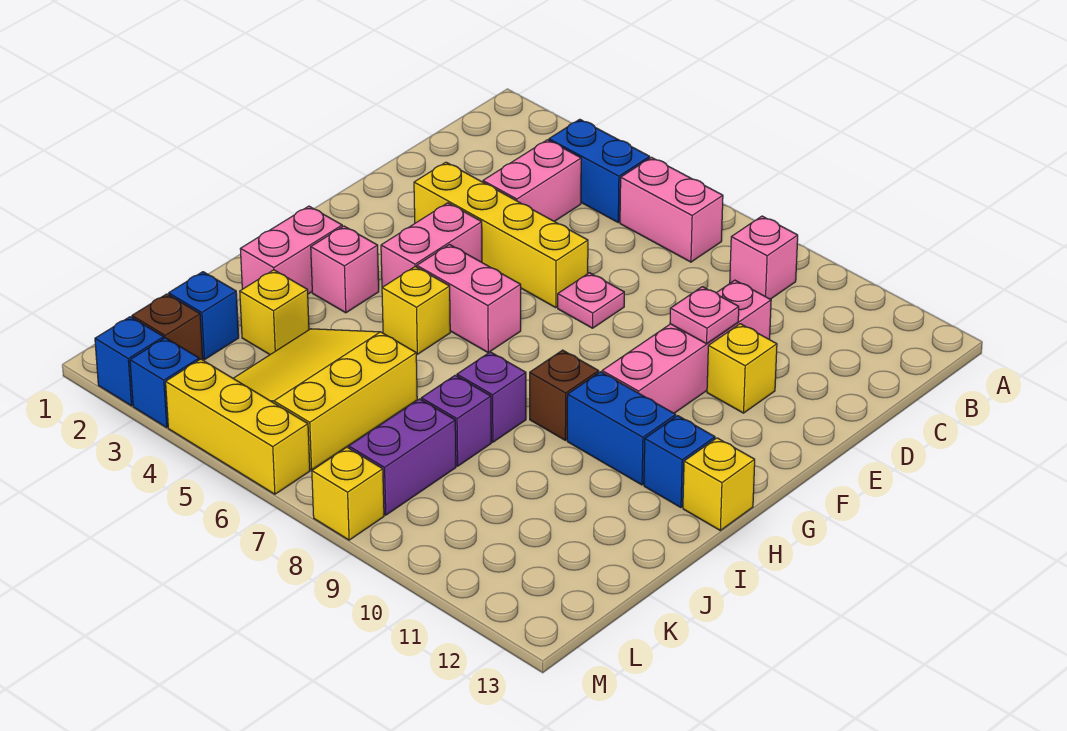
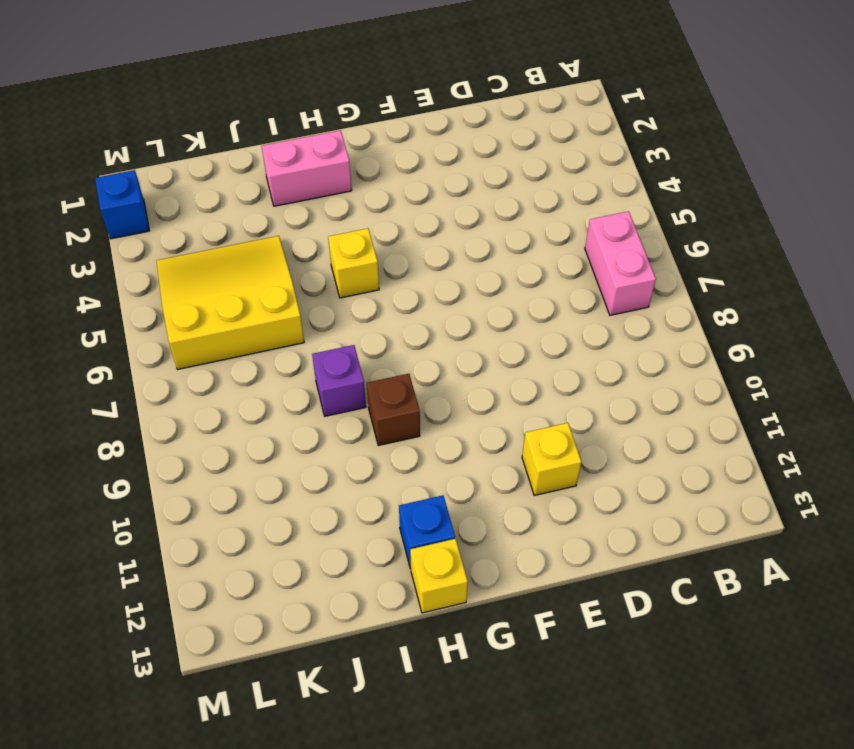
none -> blue 1x2 brick [549,119,650,222]
none -> pink 1x1 brick [730,216,798,299]
none -> pink 1x2 brick [483,140,581,221]

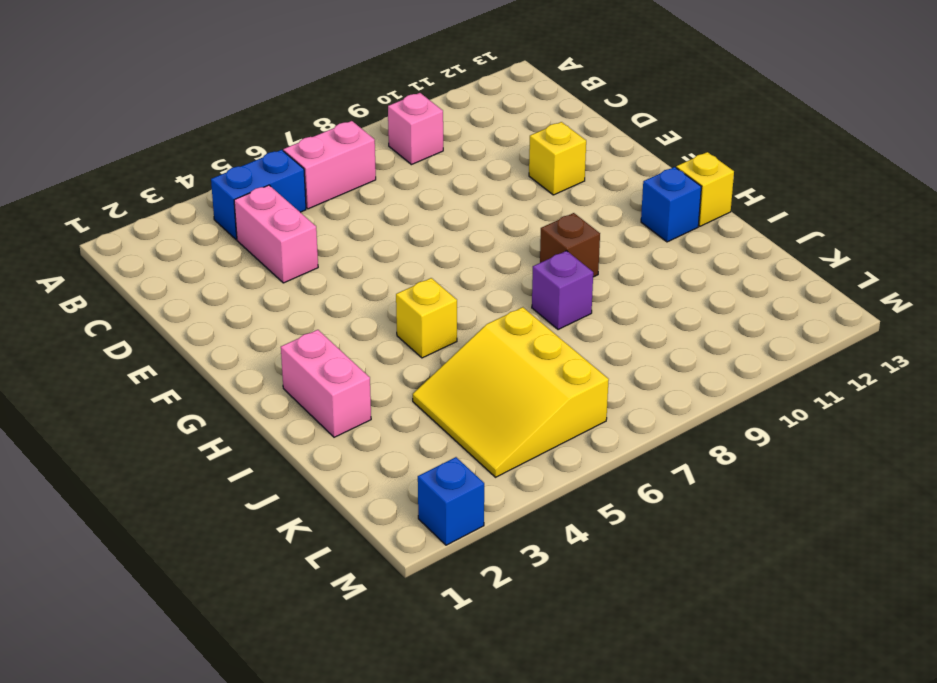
none -> pink 1x4 brick [602,280,771,413]
none -> yellow 1x4 brick [414,162,588,308]
none -> pink 1x1 plate [558,273,624,328]

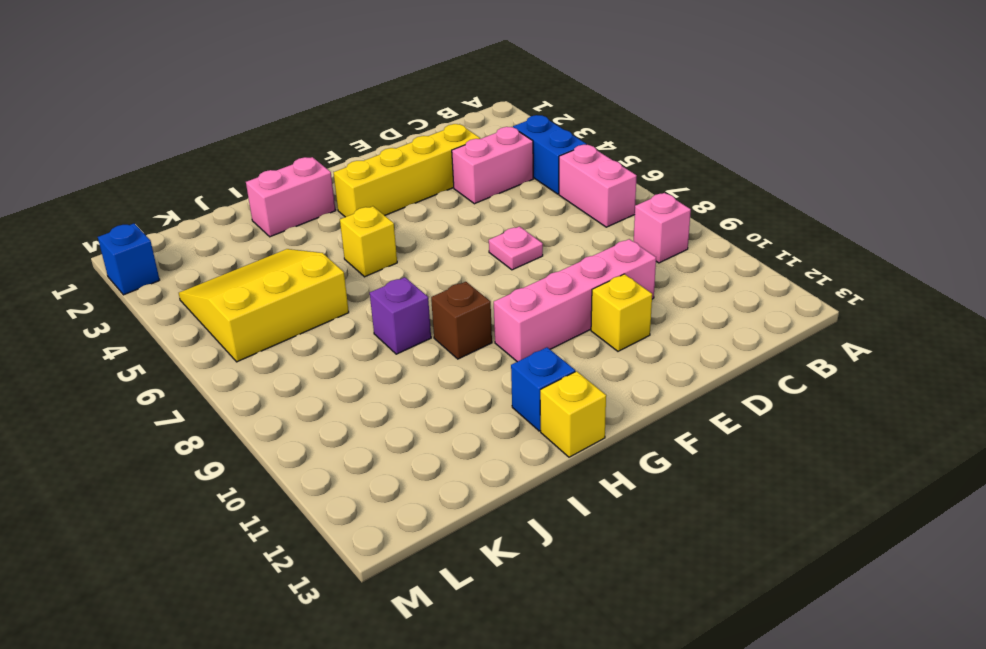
yellow 1x4 brick [334,124,480,217] -> yellow 1x4 brick turned to [414,162,588,308]
none -> pink 1x2 brick [381,203,482,287]
none -> pink 1x2 brick [417,245,521,352]
none -> pink 1x1 brick [311,226,379,313]

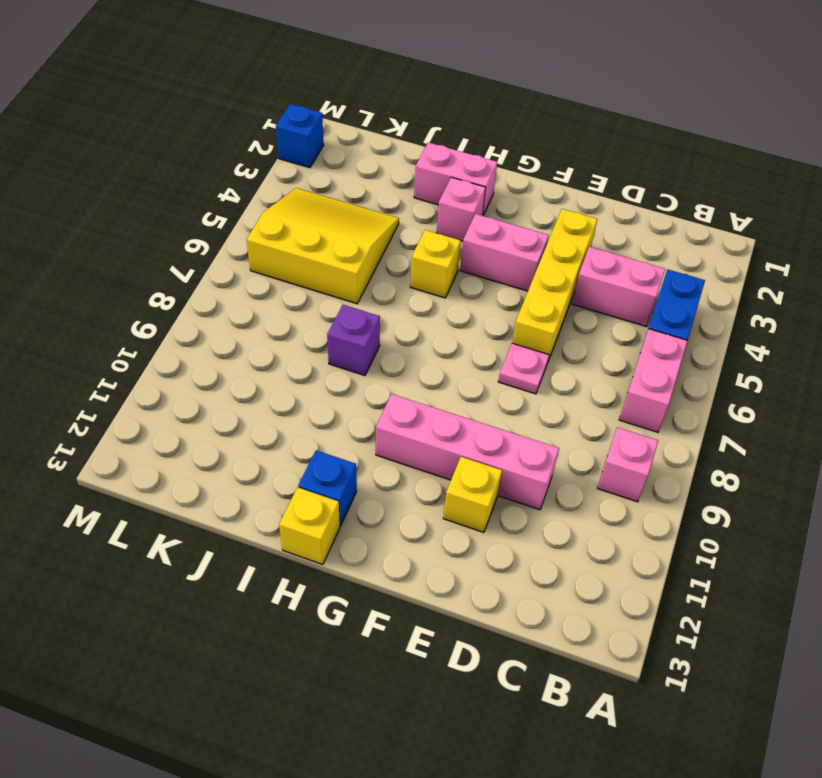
none -> pink 1x2 brick [417,245,521,352]
none -> brown 1x1 brick [530,350,599,440]
none -> blue 1x2 brick [567,372,676,485]

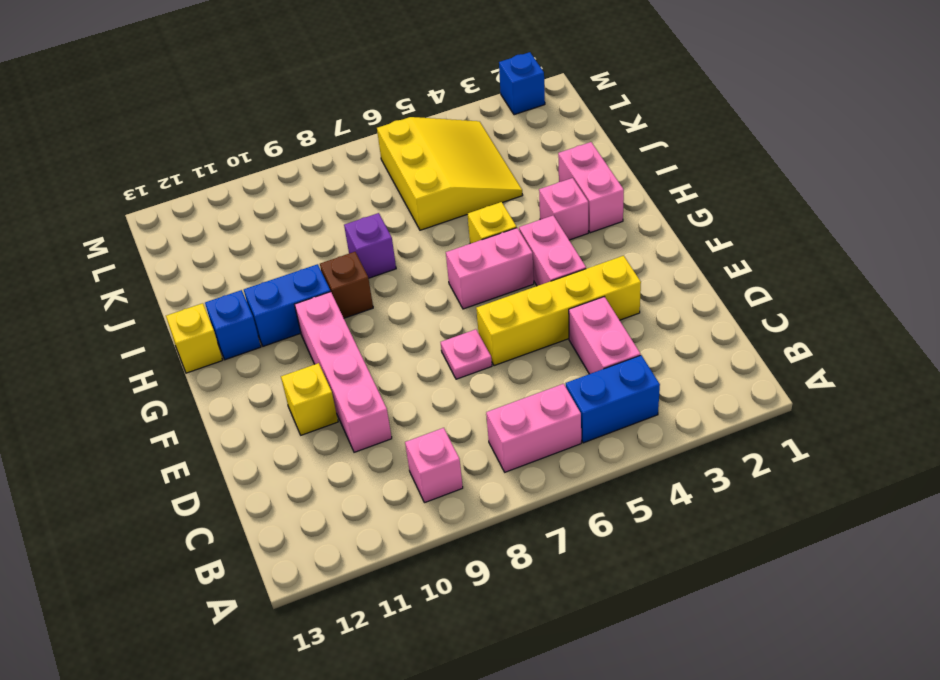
none -> yellow 1x1 brick [240,270,309,354]
none -> purple 1x1 brick [421,375,491,466]
none -> blue 1x1 brick [169,272,239,360]

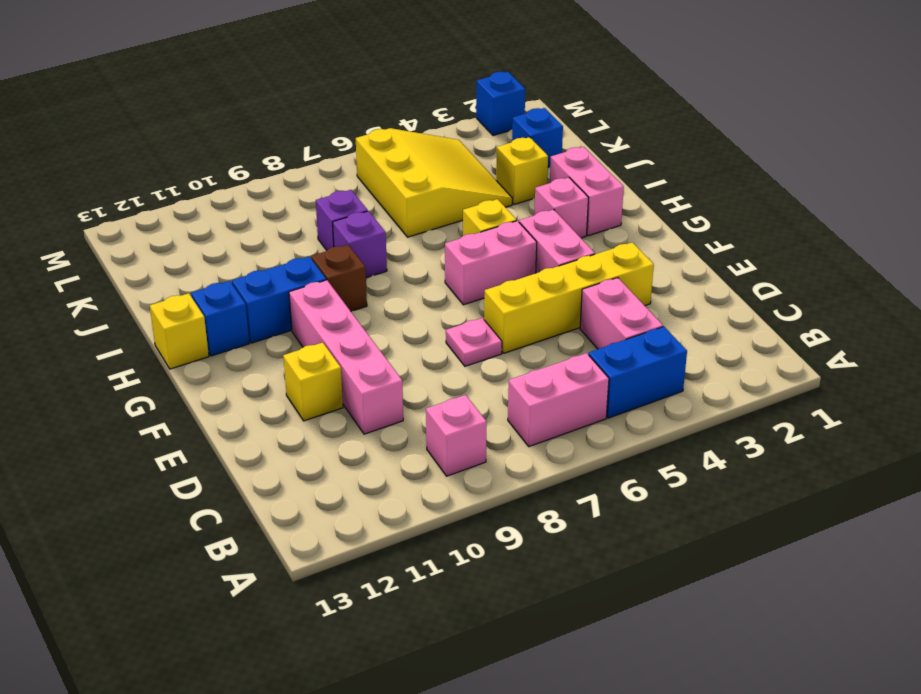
none -> purple 1x2 brick [349,399,456,515]
none -> brown 1x1 brick [132,294,203,360]
none -> blue 1x1 brick [130,338,199,427]

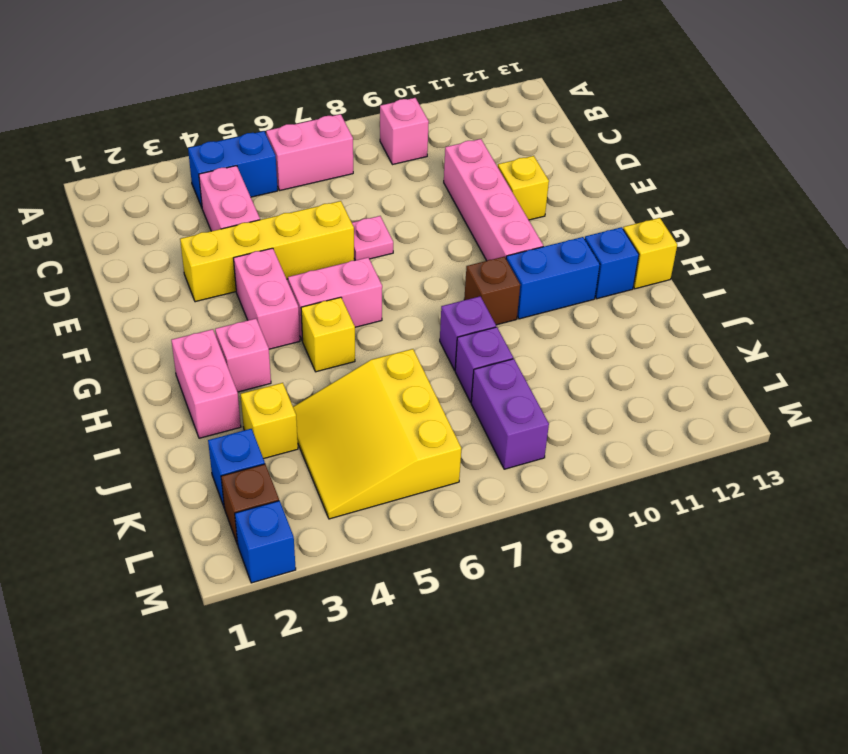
none -> blue 1x1 brick [130,338,199,427]
none -> yellow 1x3 brick [166,359,310,494]
none -> yellow 1x1 brick [312,447,384,540]

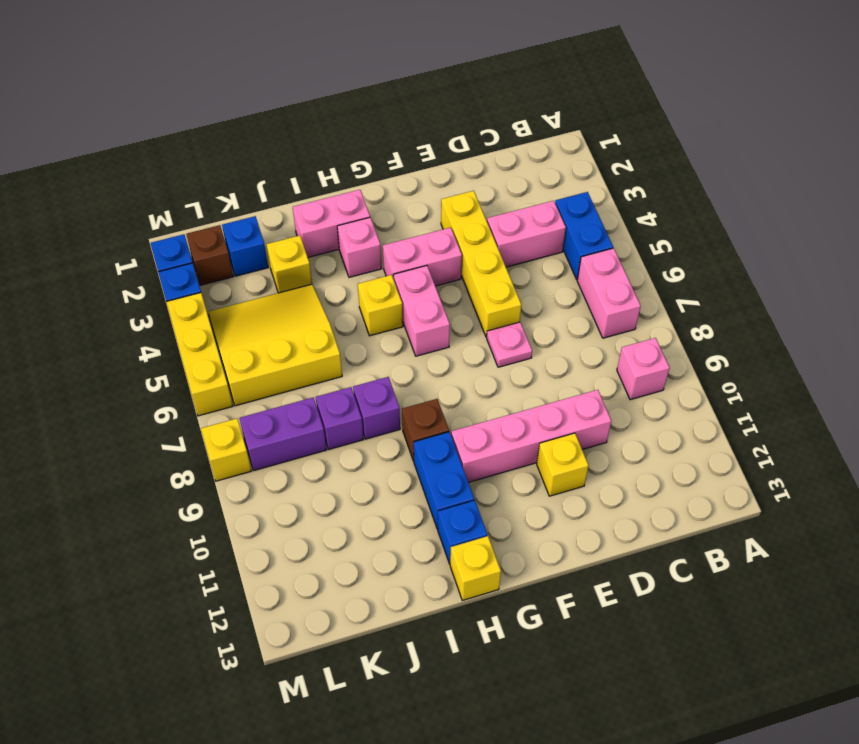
none -> pink 1x1 plate [670,287,739,344]

